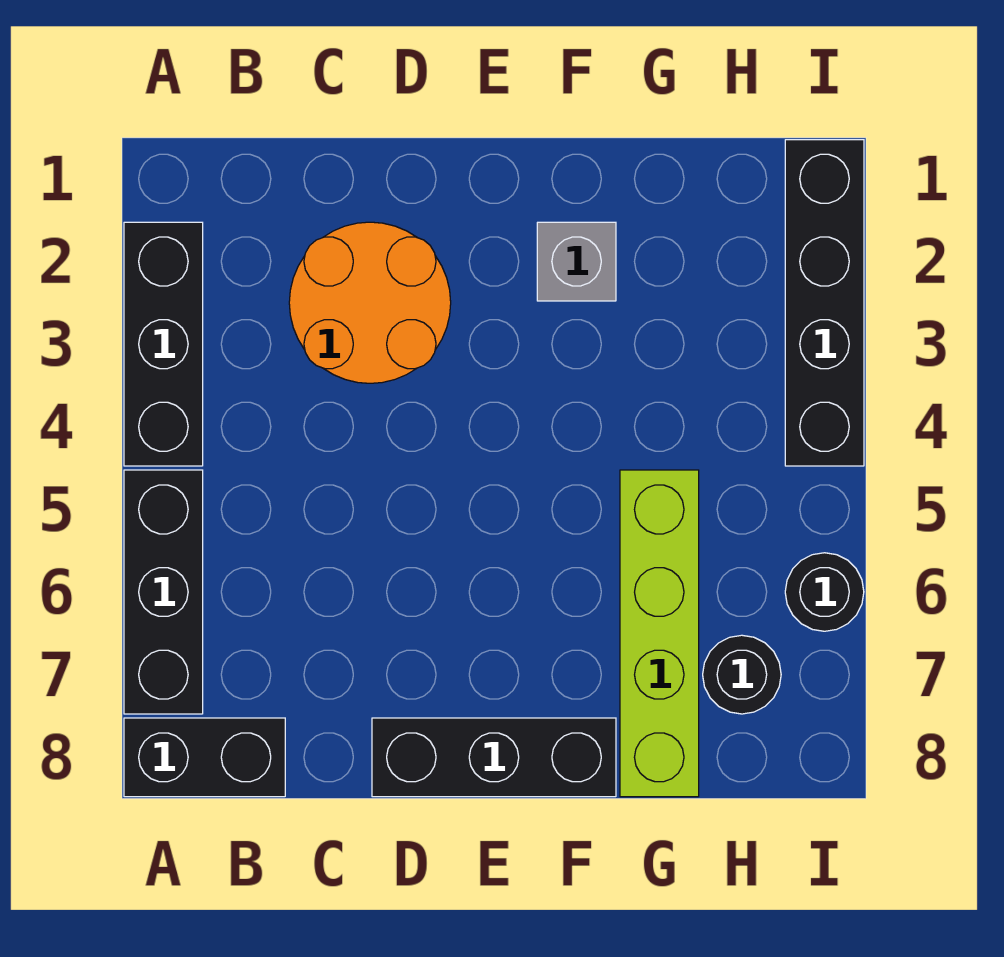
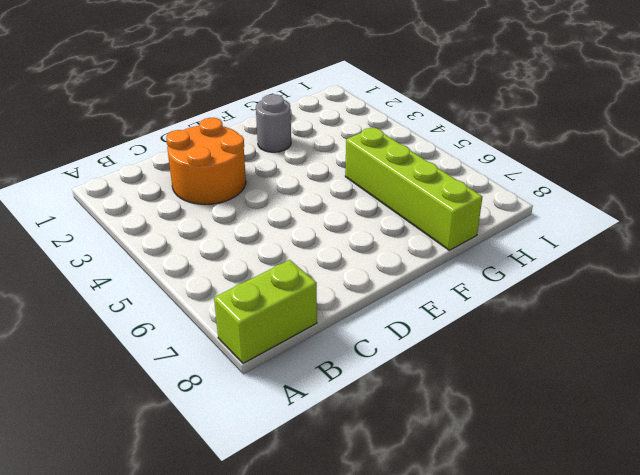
lime 1x2 brick [214,260,317,363] -> black 1x2 brick [124,718,285,797]
grey 1x1 round brick [256,94,291,152] -> grey 1x1 brick [537,222,616,301]
none -> black 1x3 brick [124,222,203,466]
none -> black 1x3 brick [124,470,203,714]

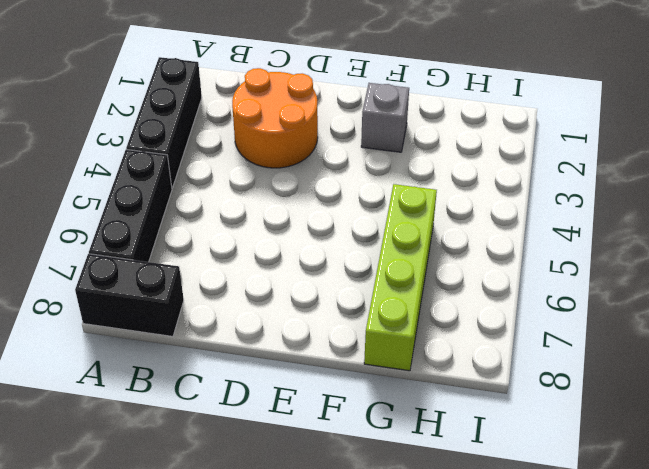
none -> black 1x3 brick [372,718,616,797]
none -> black 1x1 round brick [703,635,781,714]

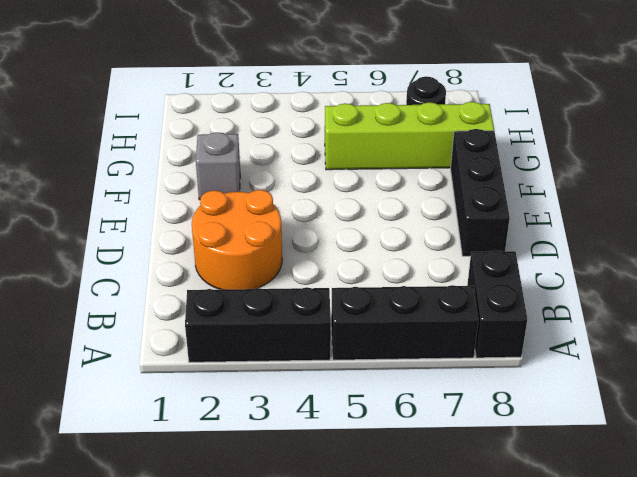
none -> black 1x4 brick [785,140,864,466]
none -> black 1x1 round brick [785,553,864,631]

